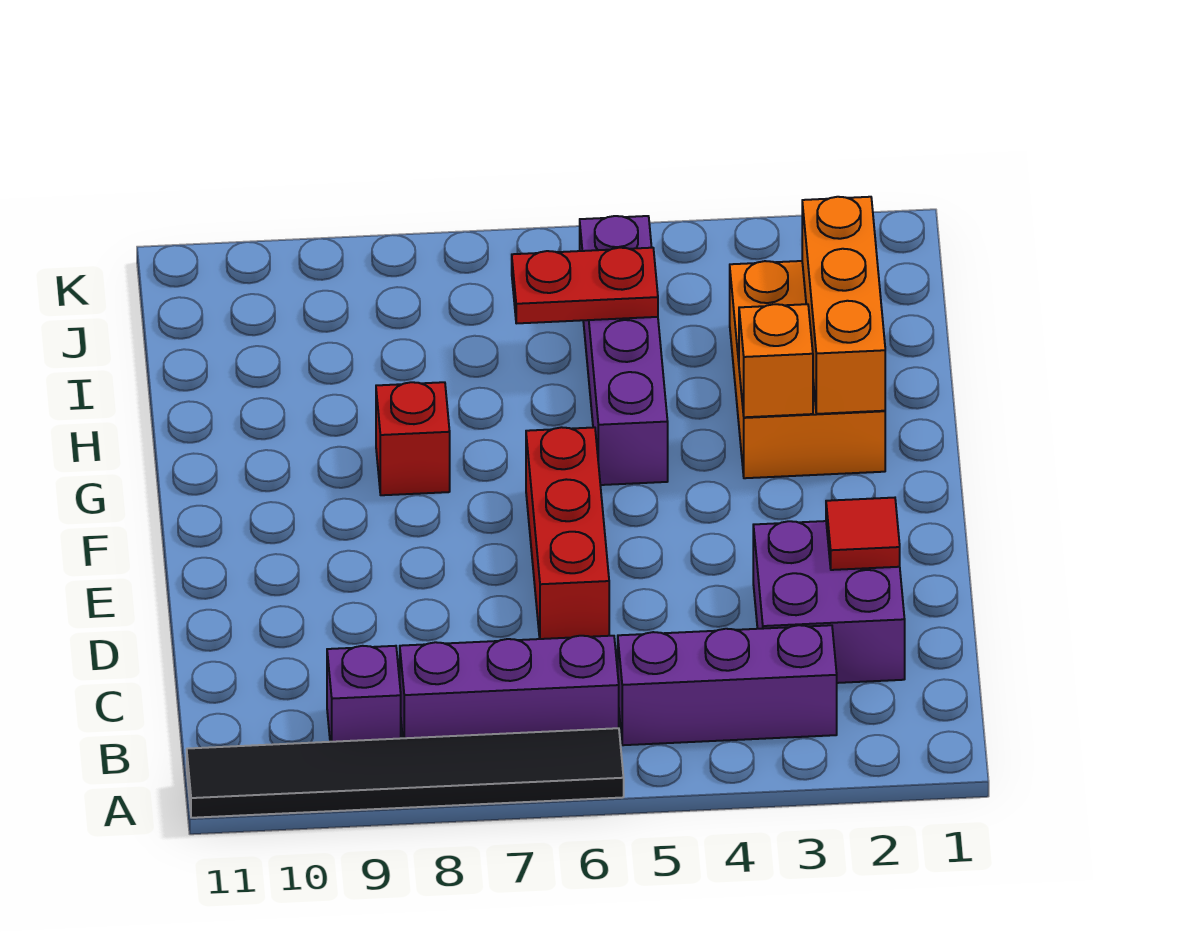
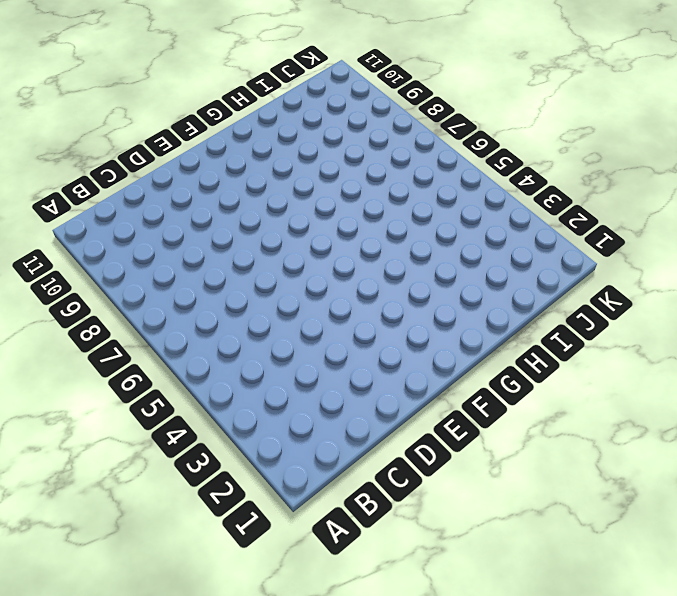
none -> black 1x6 tile [187,728,624,818]
none -> purple 1x3 brick [618,625,837,745]
none -> purple 1x3 brick [400,636,619,738]

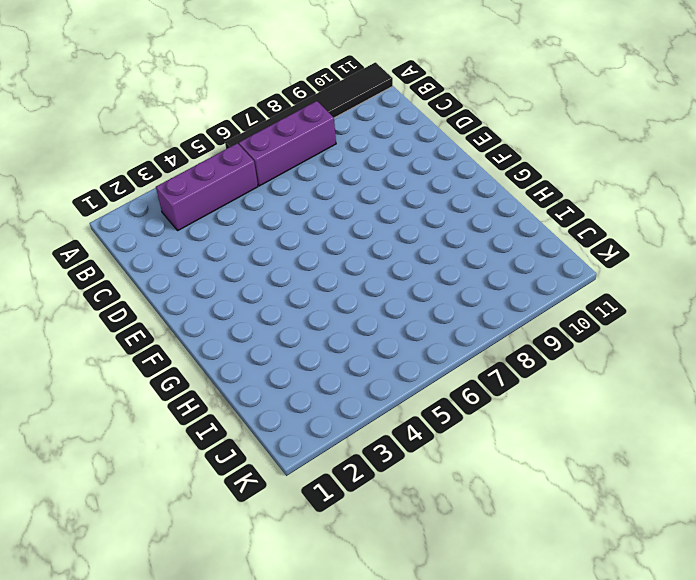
none -> purple 1x1 brick [327,646,401,742]
none -> purple 2x2 brick [753,521,905,683]
none -> red 1x3 brick [526,427,609,639]

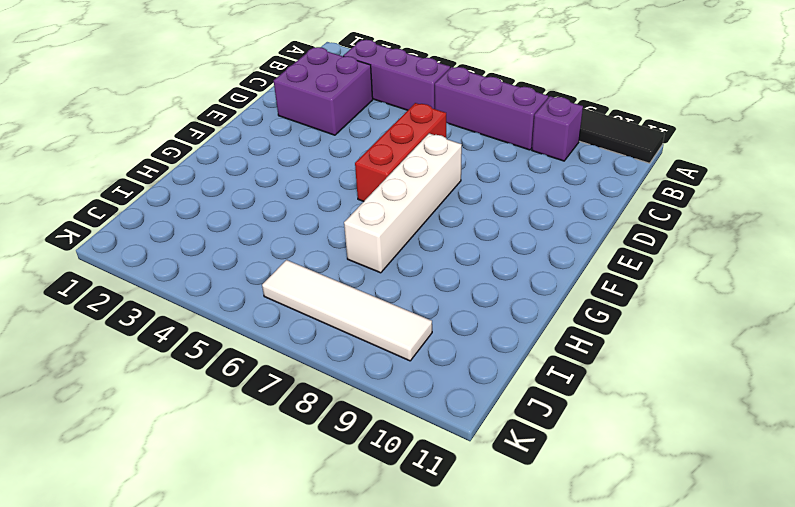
white 1x4 brick [344,133,462,273] -> none
white 1x4 tile [262,260,432,361] -> none
none -> orange 2x3 brick [730,261,885,478]
none -> purple 1x4 brick [580,216,668,485]
none -> red 1x1 brick [376,382,450,495]

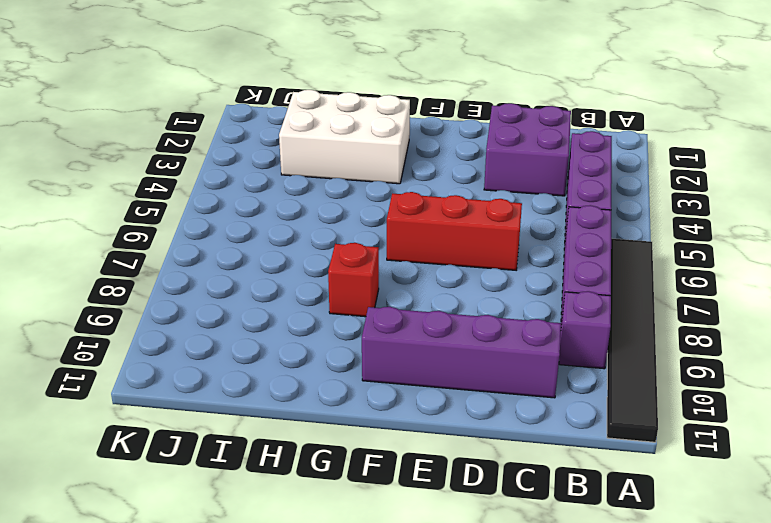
purple 1x4 brick [362,307,561,398] -> purple 1x4 brick moved to [580,216,668,485]
white 2x3 brick [279,90,410,184] -> orange 2x3 brick [730,261,885,478]
none -> red 1x1 tile [826,498,900,570]
none -> orange 1x3 brick [802,197,885,414]
none -> orange 1x1 brick [739,304,813,417]

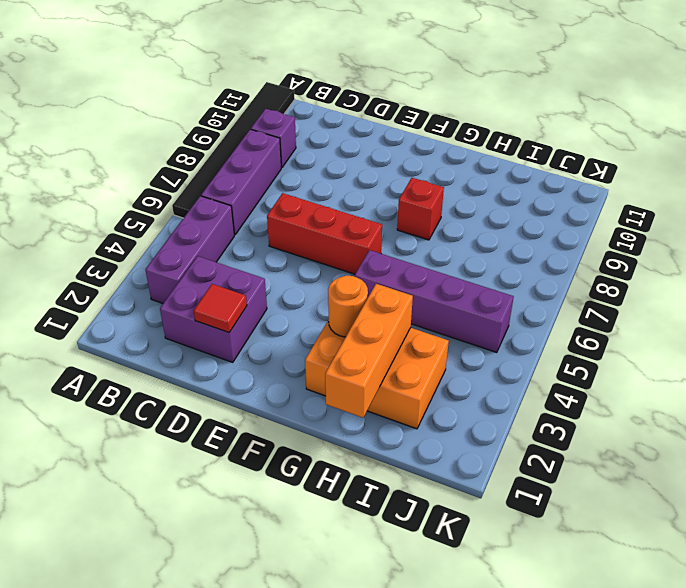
orange 1x1 round brick [328,275,368,337] -> orange 1x1 brick [739,304,813,417]
orange 1x3 brick [325,284,413,418] -> orange 1x3 brick turned to [802,197,885,414]
none -> red 1x2 plate [512,248,658,323]

